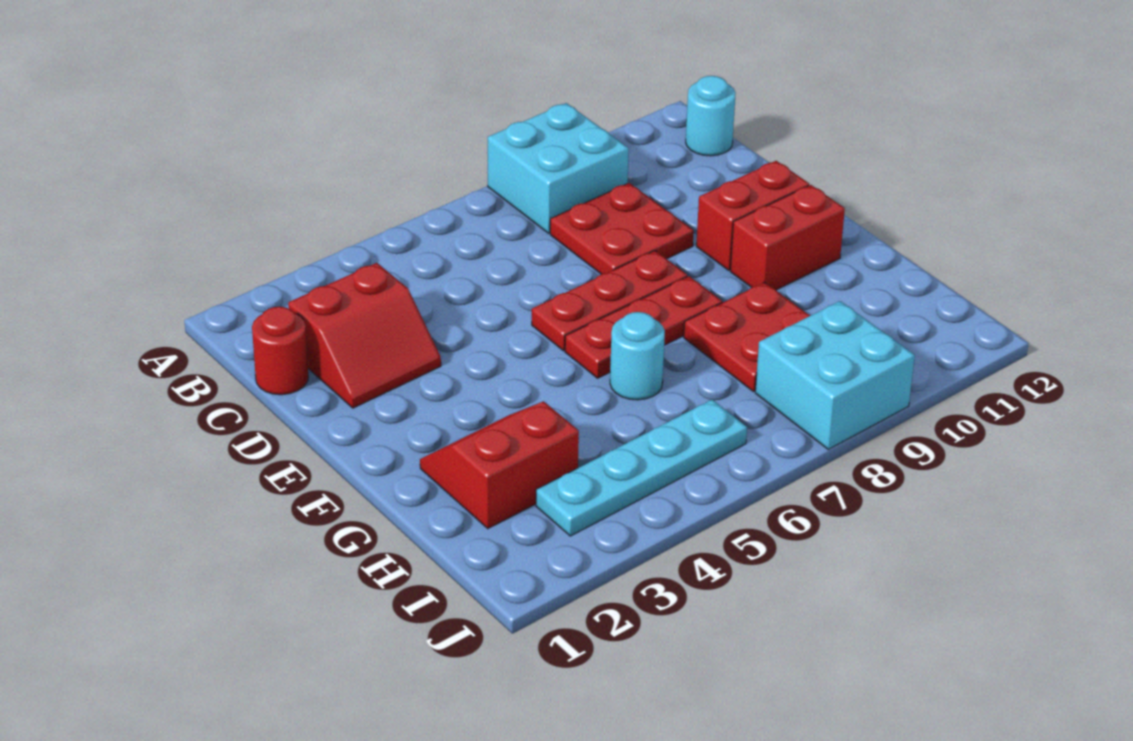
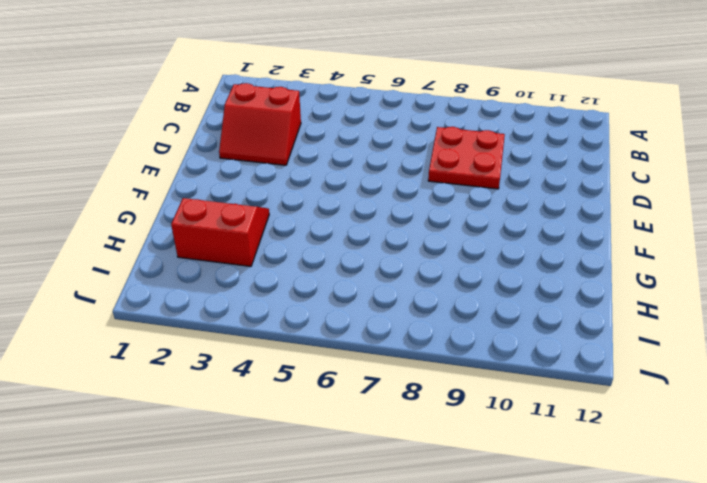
none -> cyan 2x2 brick [488,103,629,233]
none -> cyan 1x1 round brick [686,76,736,156]
none -> red 1x1 round brick [252,307,308,395]

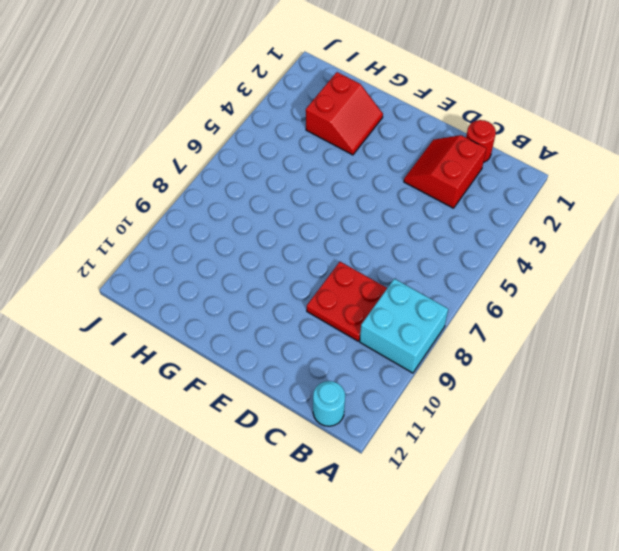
none -> red 1x3 plate [532,251,687,351]
none -> red 1x2 brick [696,161,809,270]
none -> red 1x3 plate [565,276,722,378]

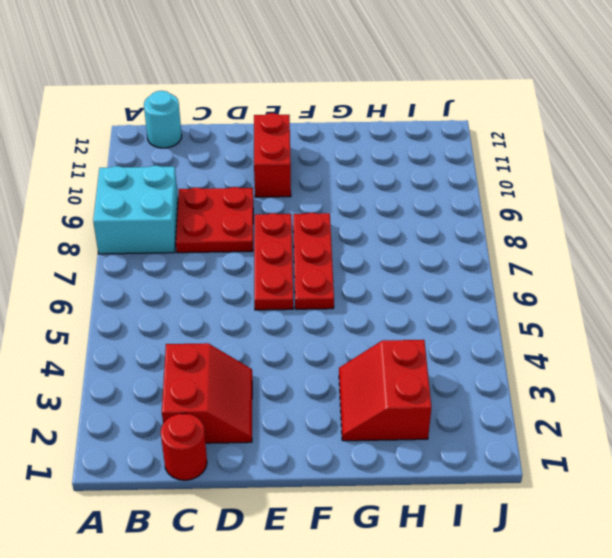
none -> red 1x2 brick [730,185,845,290]
none -> cyan 1x1 round brick [610,312,665,400]
none -> red 2x2 plate [684,282,810,392]

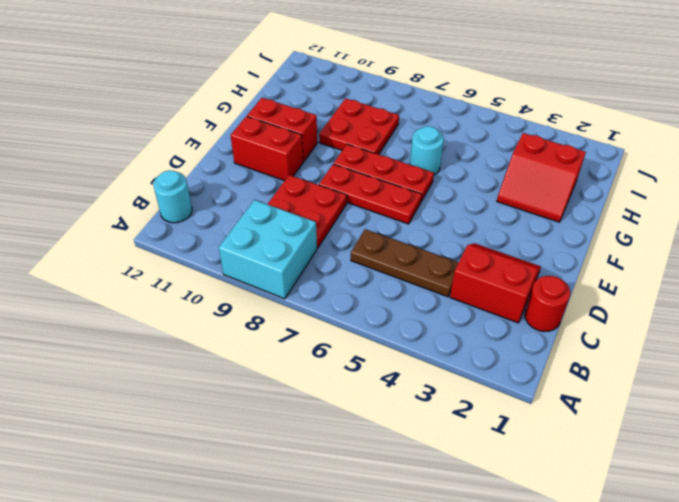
brown 1x3 plate [351,229,459,297] -> none
none -> cyan 1x4 plate [536,400,747,536]
none -> cyan 2x2 brick [755,301,915,449]

